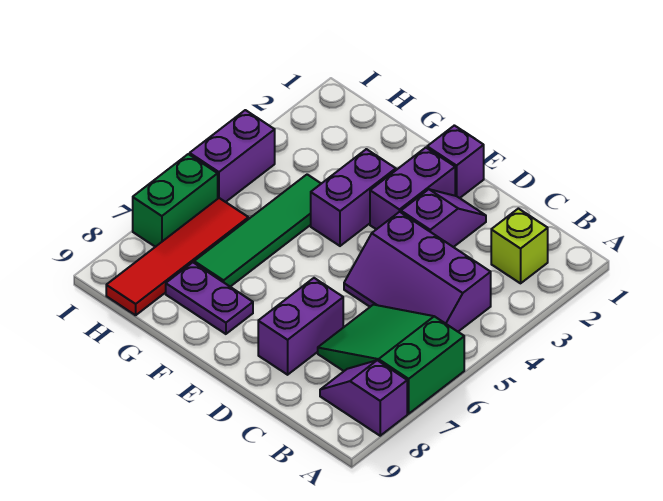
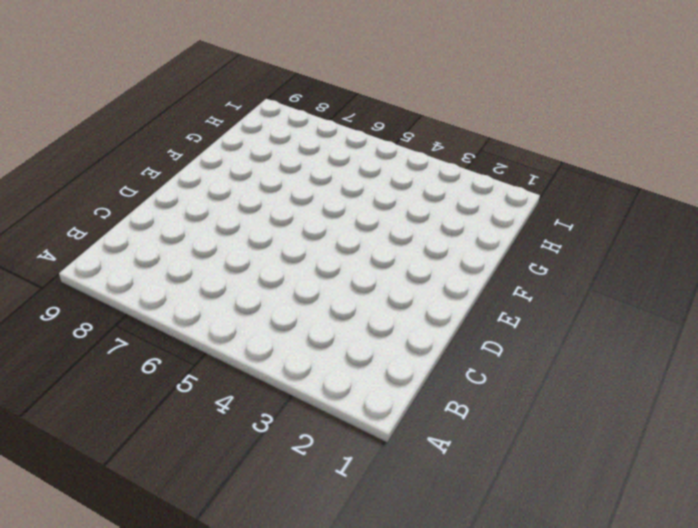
none -> green 2x3 slope [318,305,464,414]
none -> purple 1x2 slope [320,360,407,436]
none -> lime 1x1 brick [491,209,548,283]

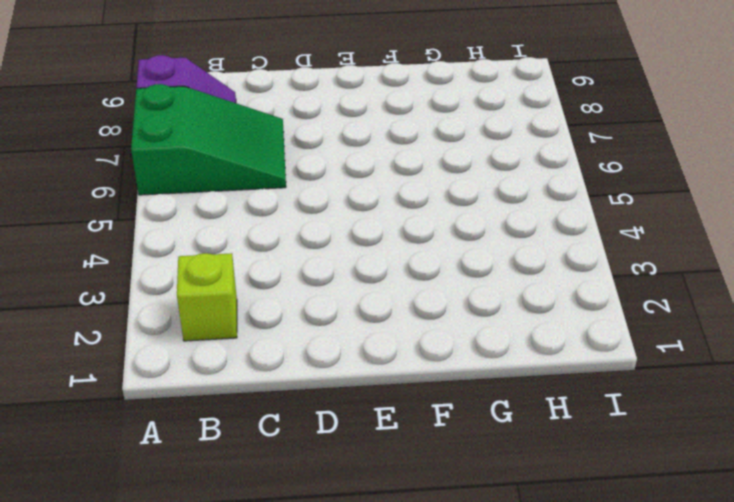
none -> purple 2x3 slope [344,212,491,332]
none -> purple 1x2 slope [401,189,486,247]
none -> purple 1x2 brick [258,278,343,375]

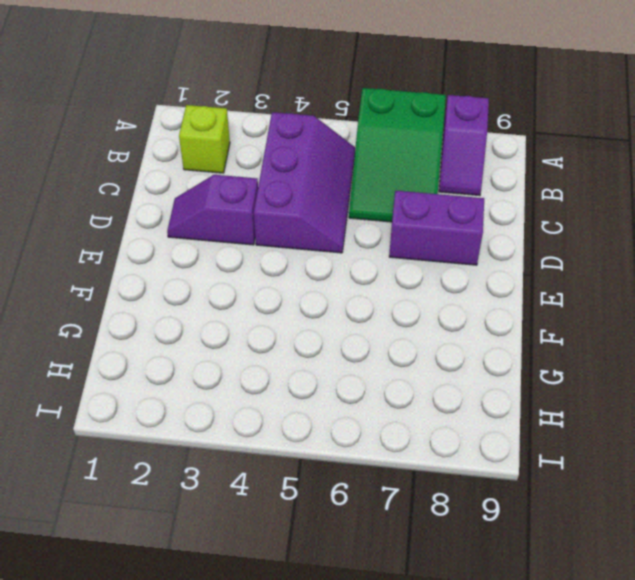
none -> purple 1x1 brick [427,125,484,198]
none -> purple 1x2 brick [370,148,455,229]
none -> purple 1x2 brick [311,149,396,246]

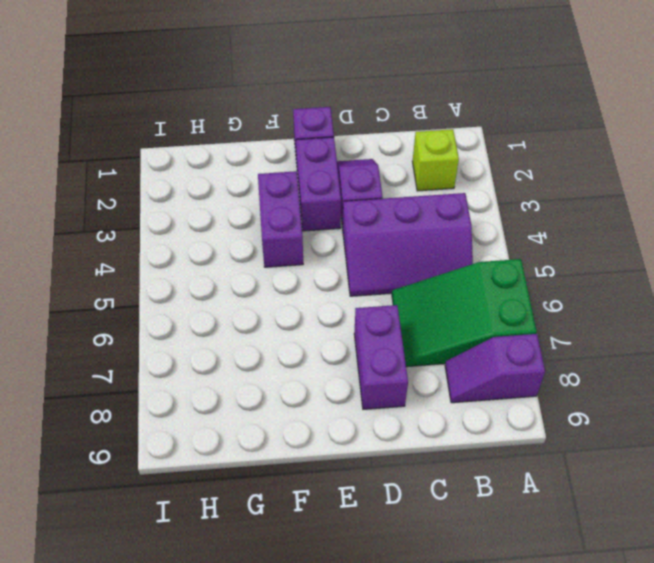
none -> purple 1x2 plate [166,262,253,334]
none -> green 1x4 tile [194,174,321,287]
none -> red 1x4 tile [106,198,248,315]

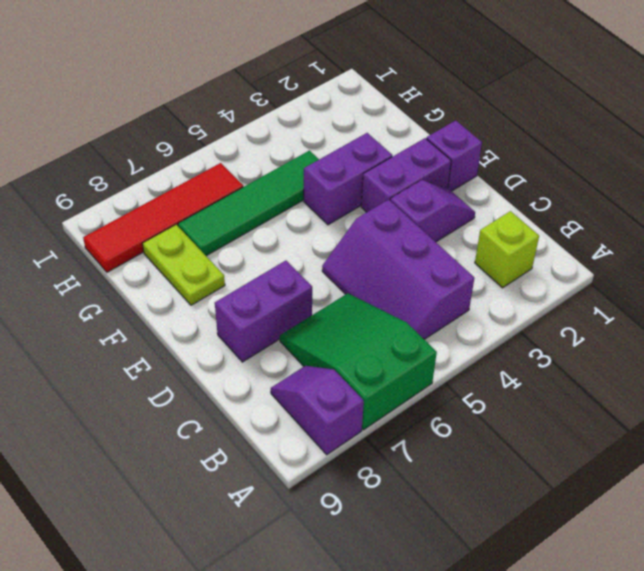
lime 1x2 plate [142,225,225,305] -> purple 1x2 plate [166,262,253,334]
none -> purple 1x2 brick [190,110,275,202]
none -> green 1x2 brick [133,154,218,247]

